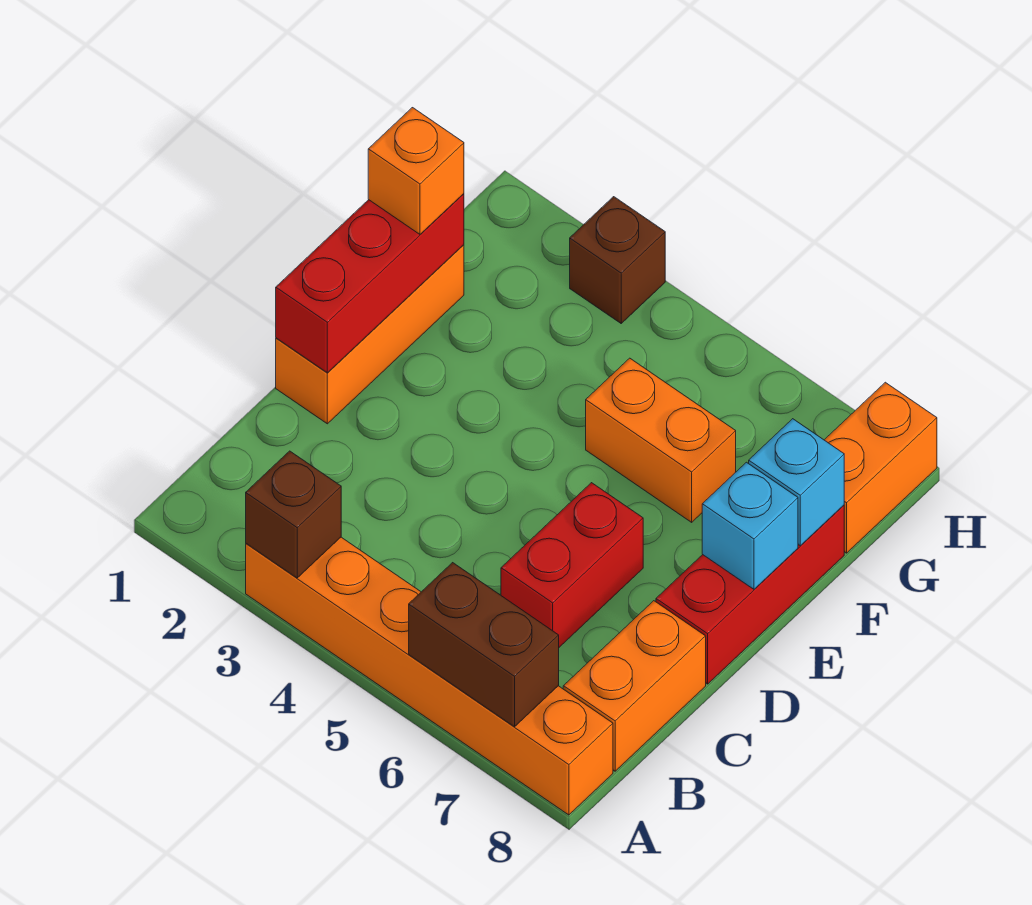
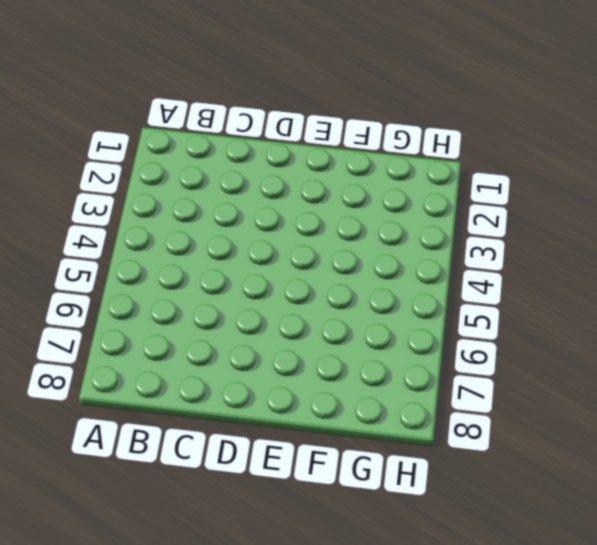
none -> orange 1x6 brick [246,537,613,815]
none -> orange 1x2 brick [563,601,706,771]
none -> red 1x2 brick [501,483,643,647]

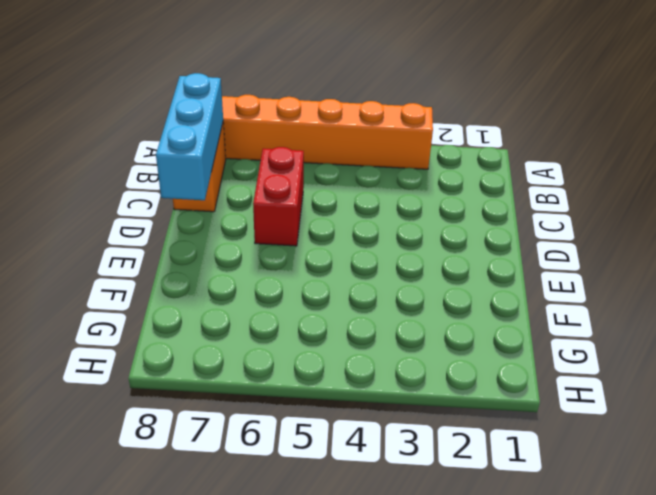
cyan 1x3 brick [156,73,223,200] -> none
none -> orange 1x3 brick [276,245,464,424]
none -> red 1x3 brick [656,505,844,684]
none -> orange 1x2 brick [586,358,736,522]

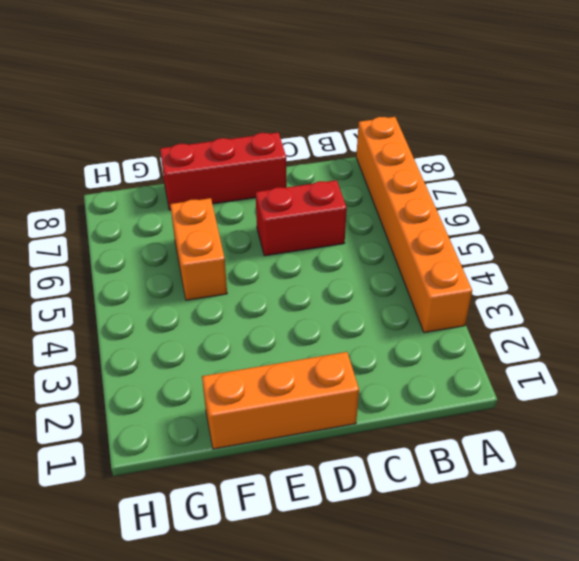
none -> orange 1x2 brick [563,601,706,771]
none -> orange 1x2 brick [825,382,937,553]
none -> brown 1x1 brick [570,197,665,323]

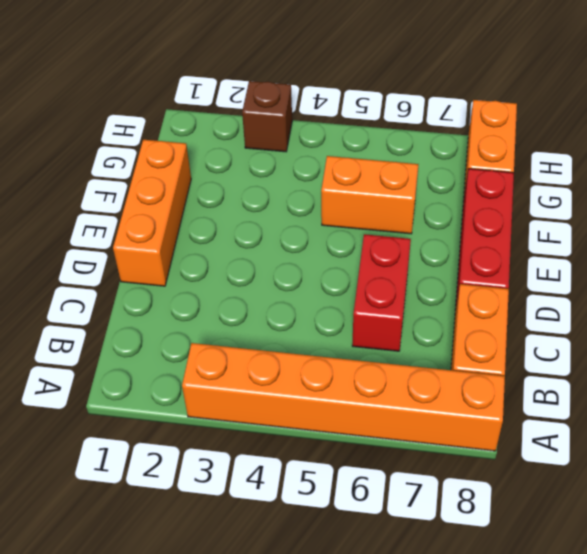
none -> brown 1x1 brick [246,451,341,578]
none -> brown 1x2 brick [409,563,559,727]
none -> red 1x3 brick [276,194,464,373]

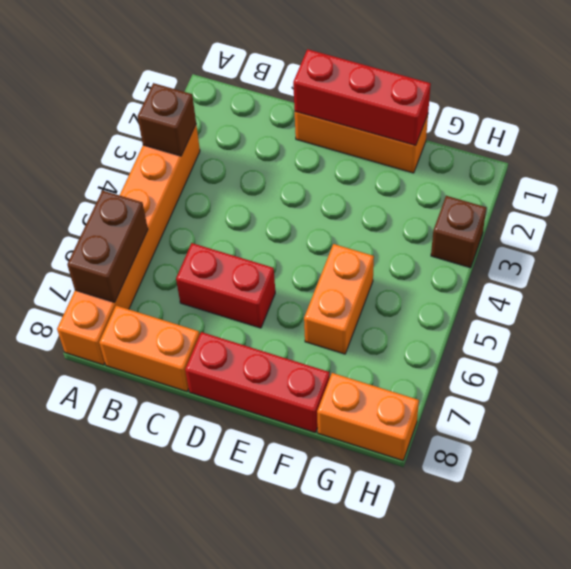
none -> cyan 1x1 brick [702,462,798,589]
none -> cyan 1x1 brick [749,419,844,546]
none -> orange 1x1 brick [368,108,464,234]

